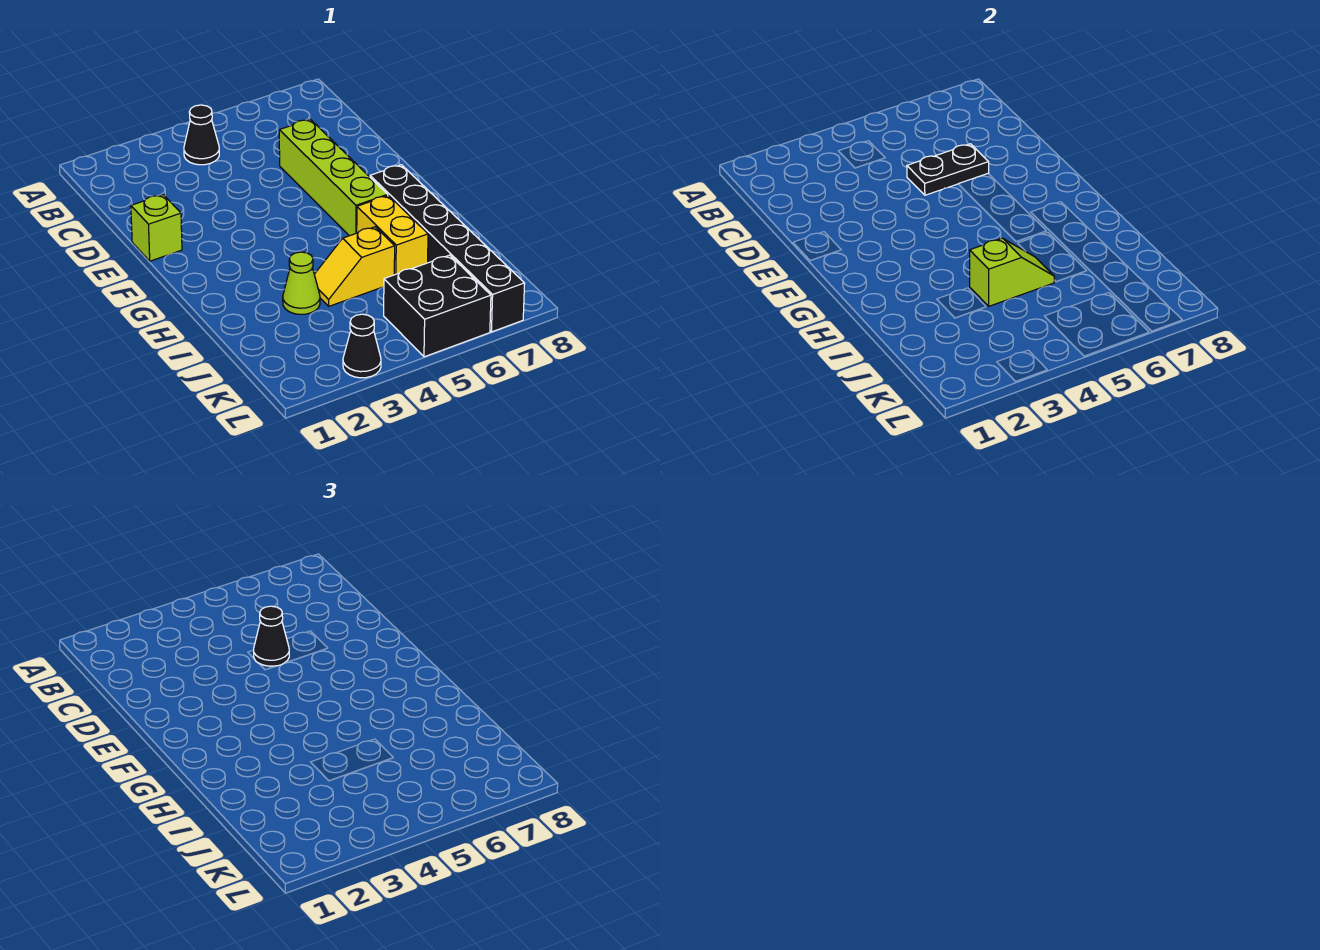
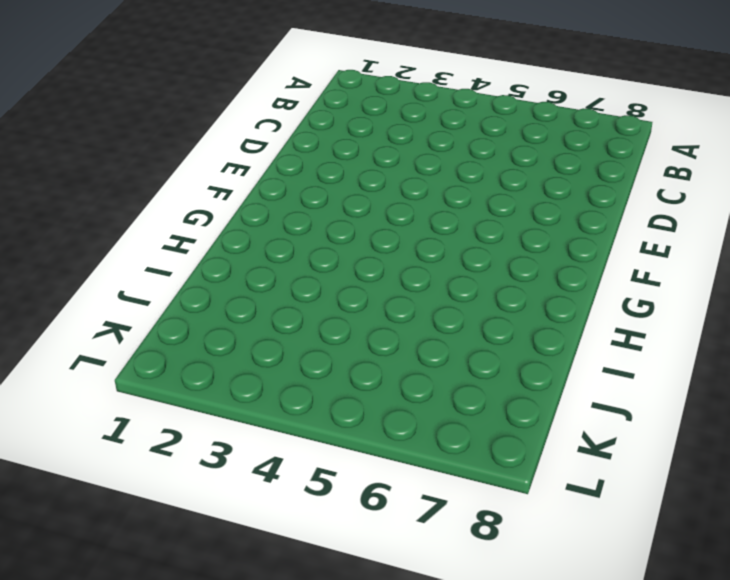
none -> black 1x1 cone [184,105,219,165]
none -> lime 1x4 brick [279,119,388,236]
none -> lime 1x1 brick [131,195,182,261]

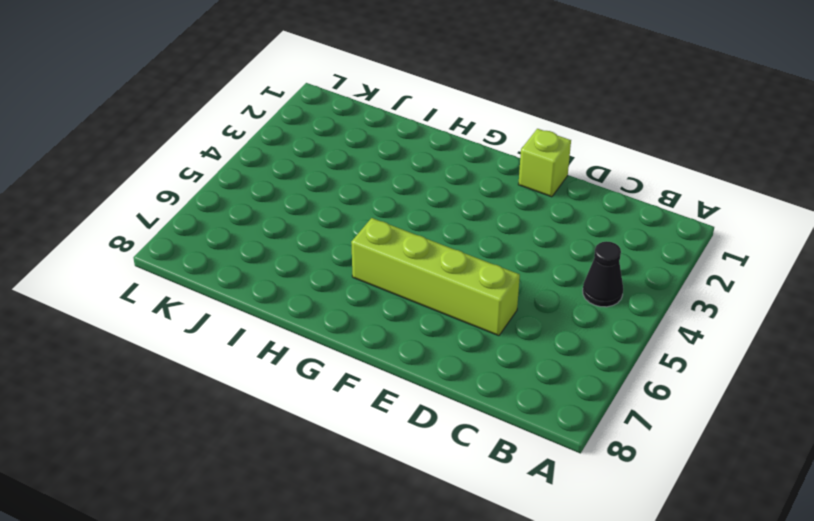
none -> black 1x6 brick [370,165,525,332]
none -> yellow 1x2 brick [357,195,428,275]
none -> lime 1x1 cone [283,252,320,314]

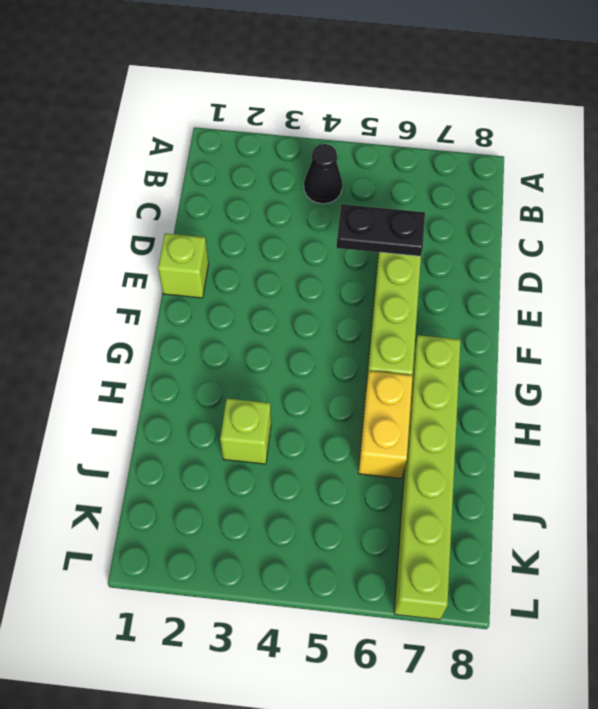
lime 1x6 brick [394,335,460,619] -> black 1x6 brick [370,165,525,332]
lime 1x1 brick [220,399,271,464] -> lime 1x1 cone [283,252,320,314]
none -> yellow 1x2 slope [314,227,395,306]
none -> black 2x2 brick [384,255,491,357]
none -> black 1x1 cone [343,314,381,378]

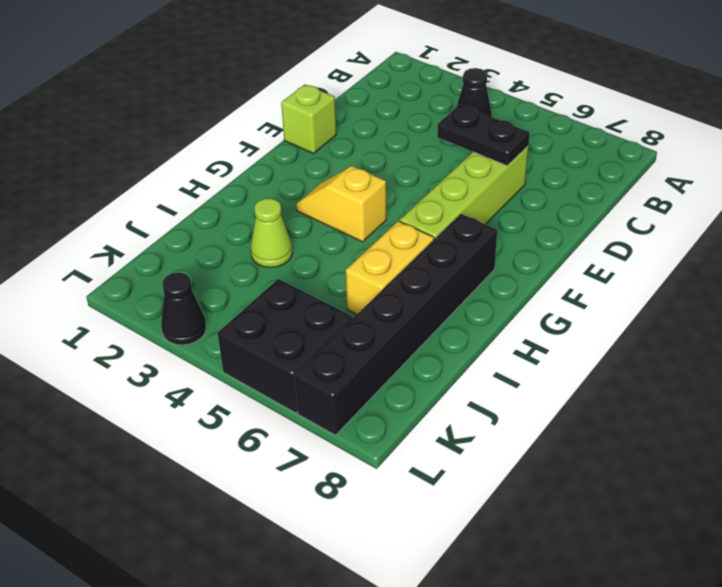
yellow 1x2 slope [296,166,386,242] -> yellow 1x2 slope moved to [314,227,395,306]
none -> lime 1x2 slope [970,238,1054,306]
none -> black 1x1 cone [254,606,289,666]

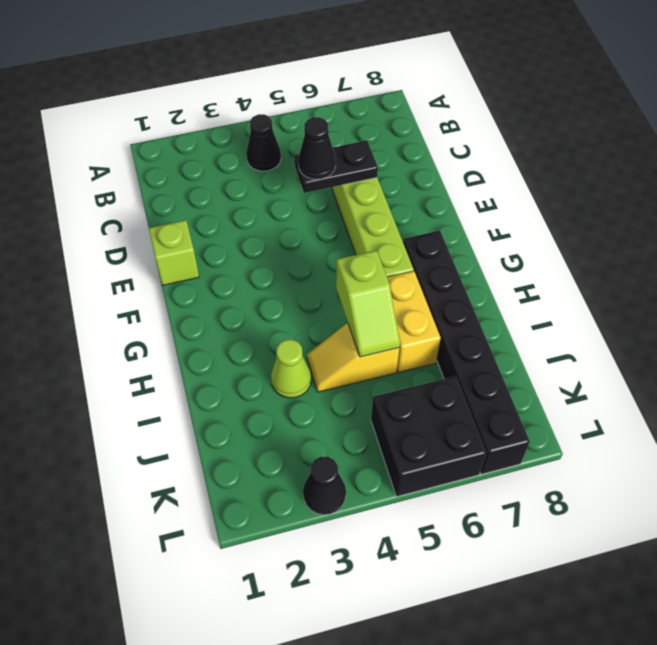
lime 1x2 slope [336,250,400,357] -> lime 1x2 slope turned to [970,238,1054,306]

